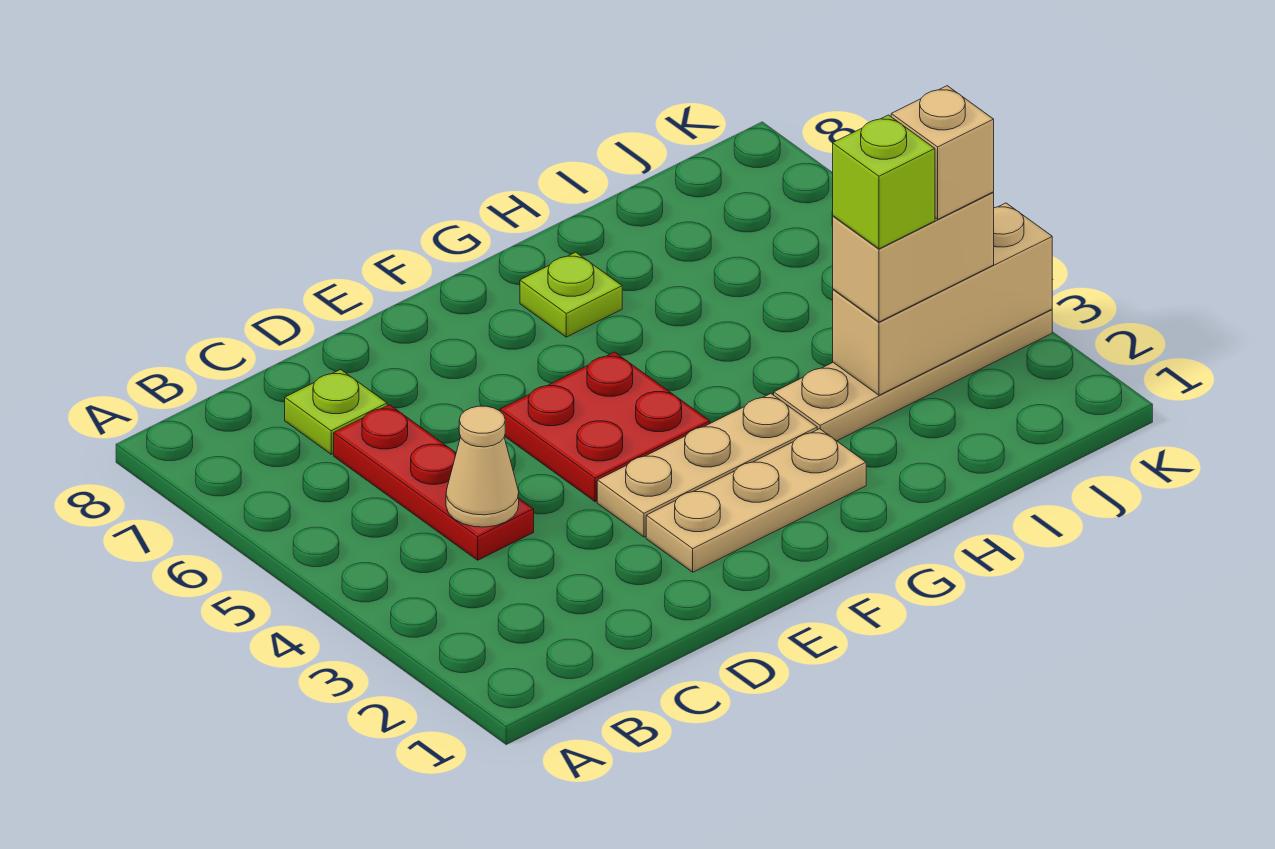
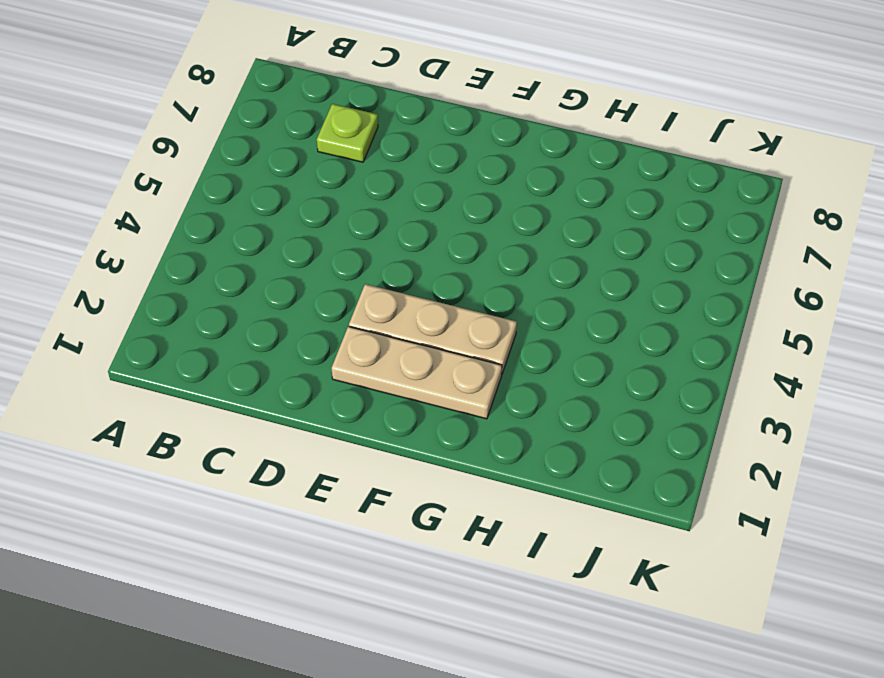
none -> red 1x3 plate [334,405,534,560]
none -> red 2x2 plate [500,352,710,502]
none -> lime 1x1 plate [520,252,622,337]

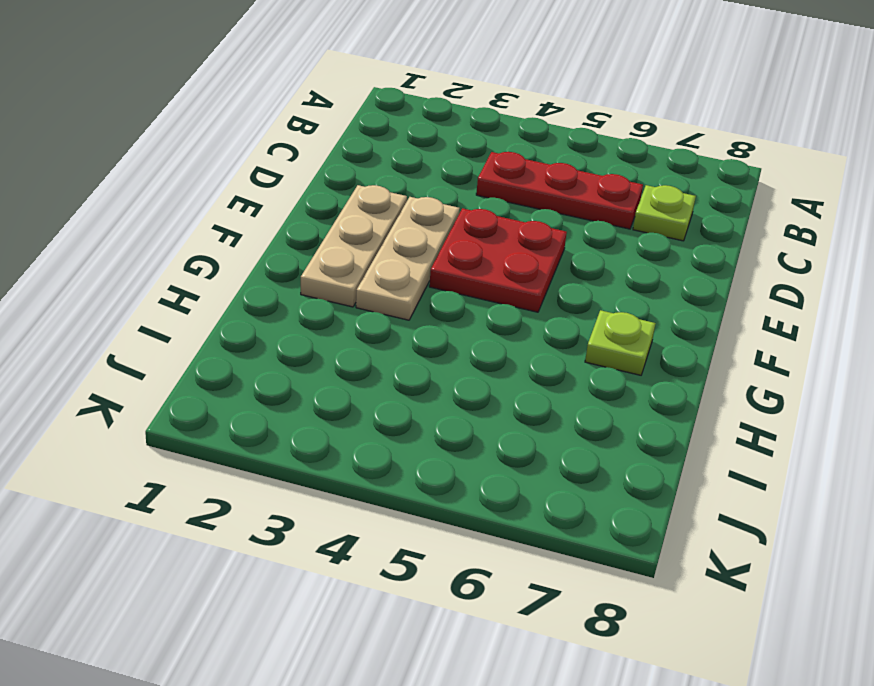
none -> tan 1x4 plate [774,309,1052,441]
none -> tan 1x1 cone [446,406,519,527]
none -> tan 1x3 brick [833,203,1052,395]

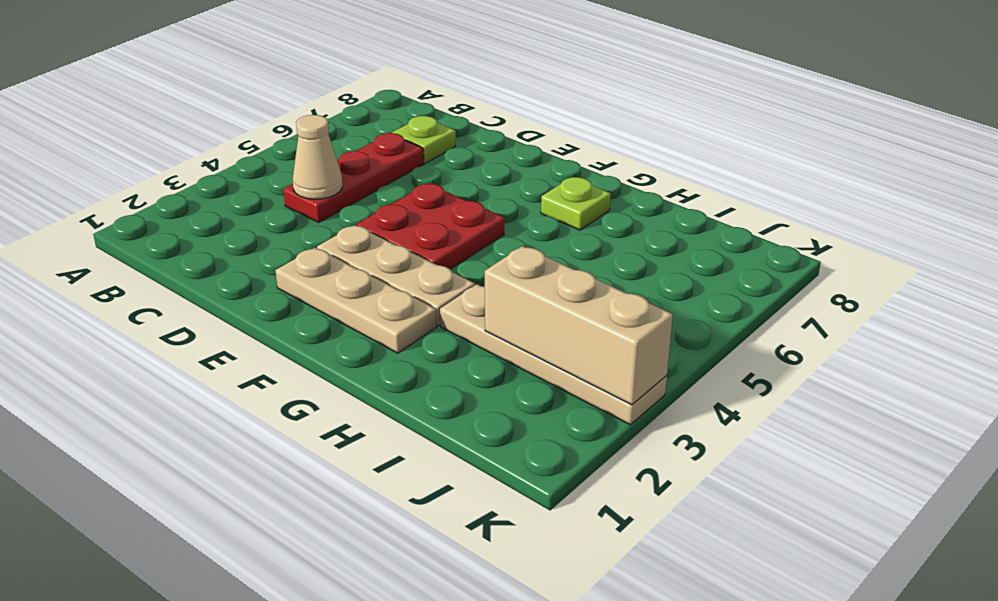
none -> tan 1x2 brick [833,192,994,322]
none -> lime 1x1 brick [833,115,935,249]
none -> tan 1x1 brick [891,86,994,219]

